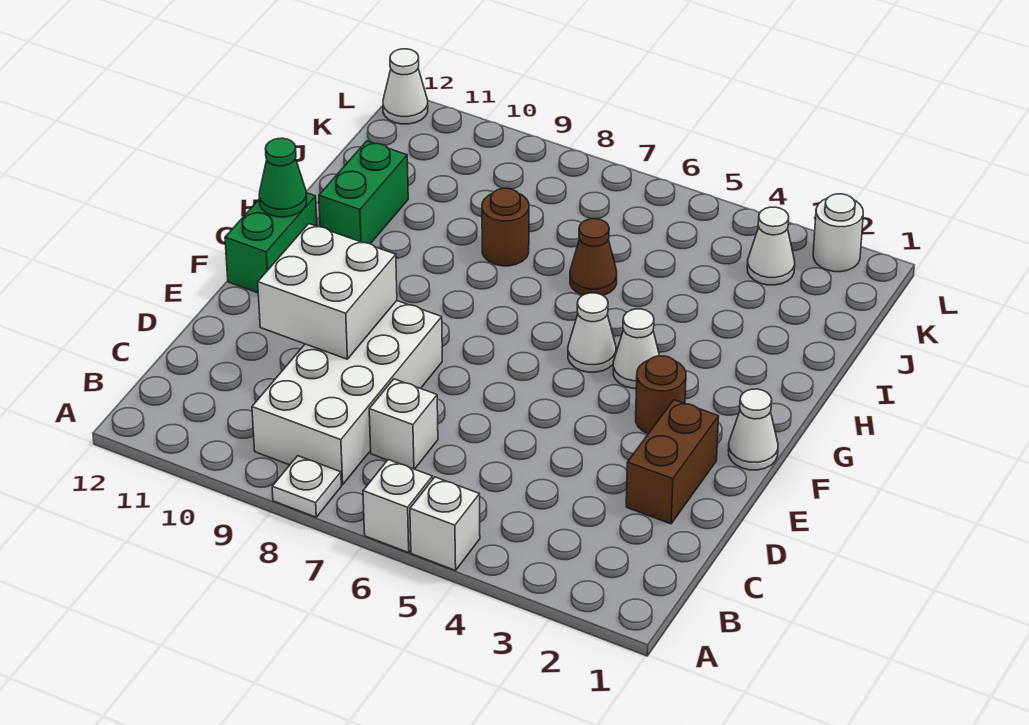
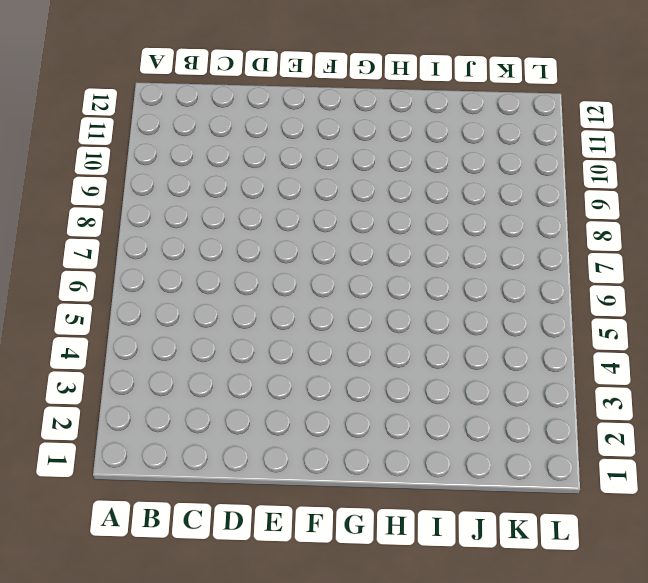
none -> white 1x1 brick [410,477,480,570]
none -> white 1x1 brick [363,460,433,553]
none -> white 1x1 plate [272,456,341,517]

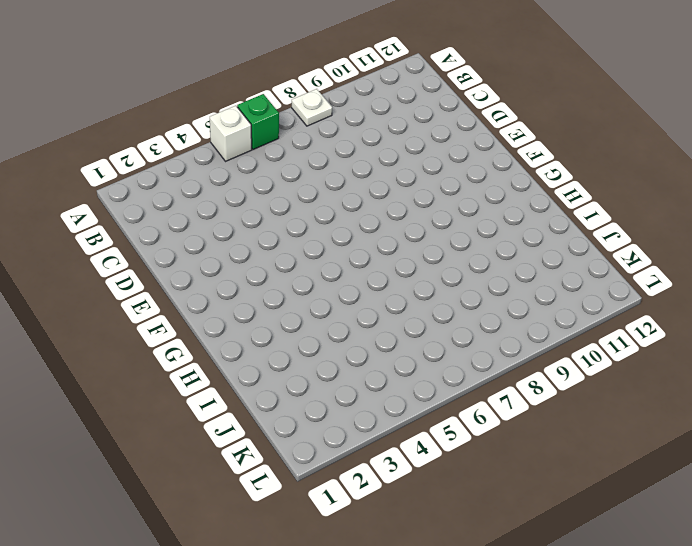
green 1x1 brick [237,94,279,150] -> white 1x1 brick [363,460,433,553]
none -> white 2x4 brick [252,301,442,485]
none -> white 1x1 brick [369,379,438,469]
none -> brown 1x2 brick [626,400,719,524]

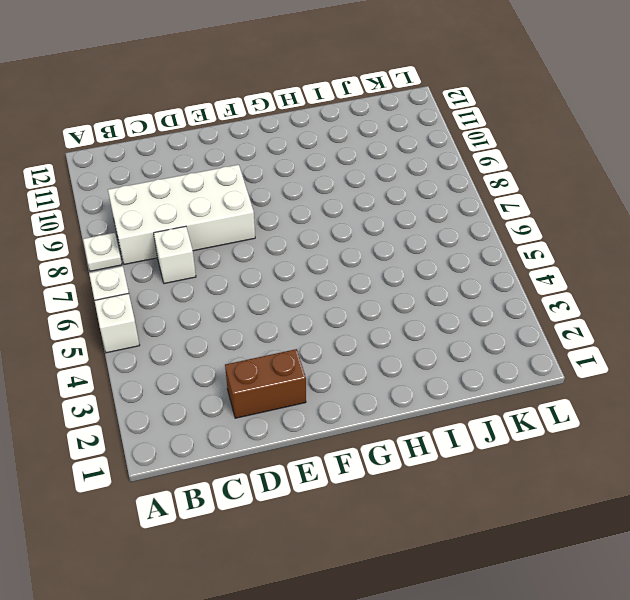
none -> white 1x1 cone [728,389,778,470]
none -> brown 1x1 round brick [636,356,686,434]
none -> green 1x2 brick [225,193,317,293]

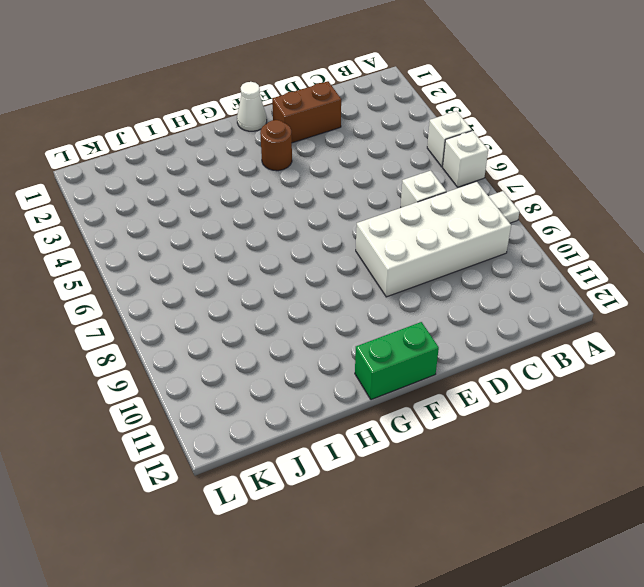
none -> white 1x1 cone [613,309,660,389]
none -> white 1x1 cone [568,293,616,372]
none -> green 1x2 brick [319,141,408,244]

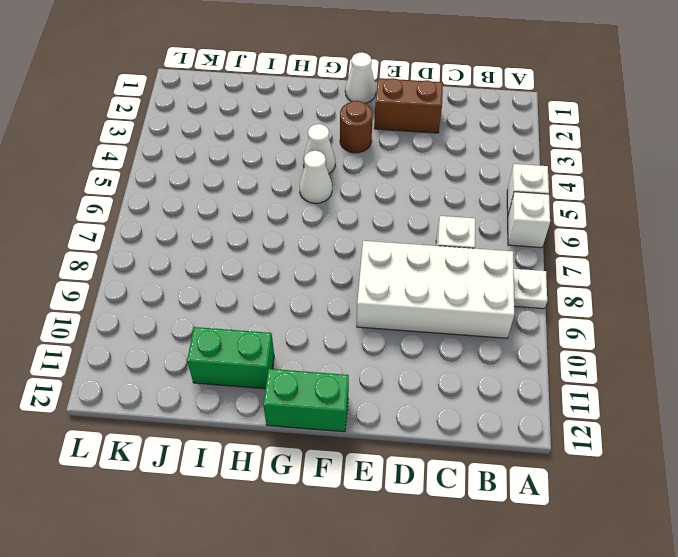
none -> brown 1x1 cone [570,219,617,295]
none -> brown 1x1 round brick [482,188,529,266]
none -> white 1x1 cone [747,207,795,285]

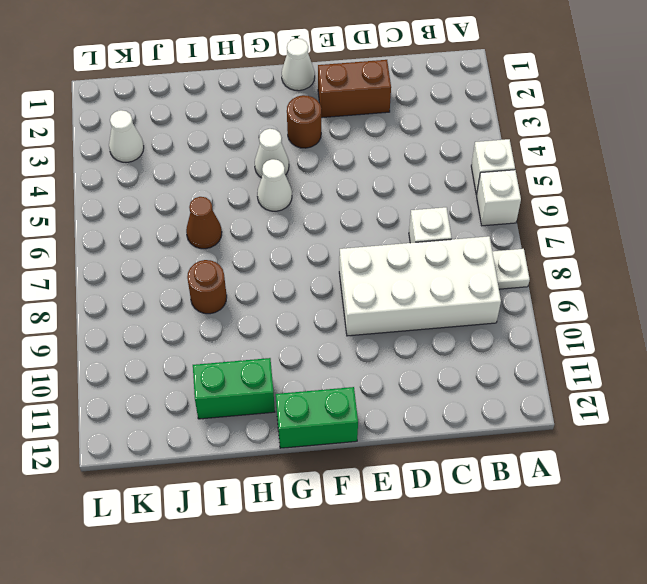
none -> white 1x1 round brick [813,194,863,272]
none -> white 1x1 cone [383,49,428,124]
none -> white 2x2 brick [258,224,397,359]

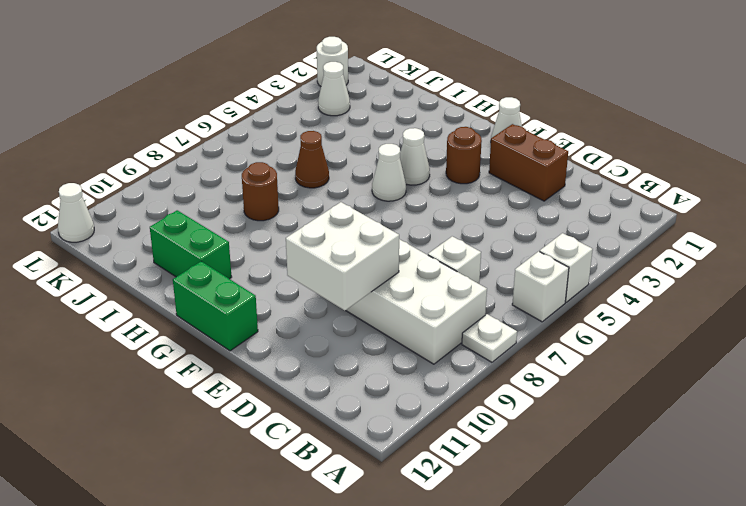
none -> green 1x1 cone [259,138,307,217]

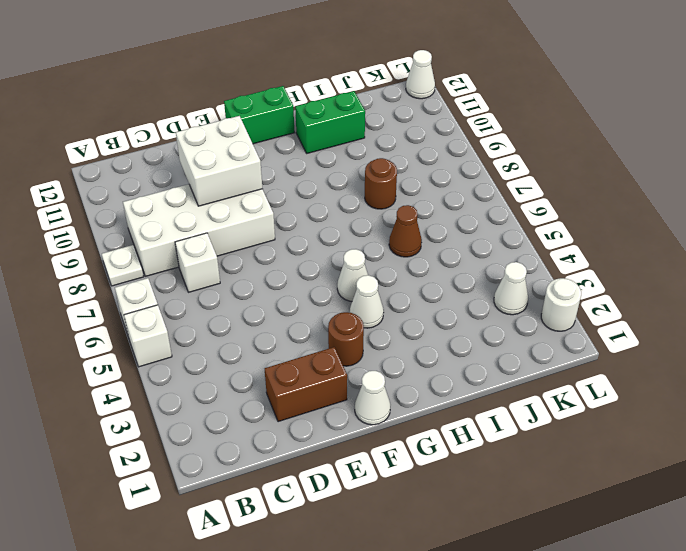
none -> green 1x1 cone [259,138,307,217]

